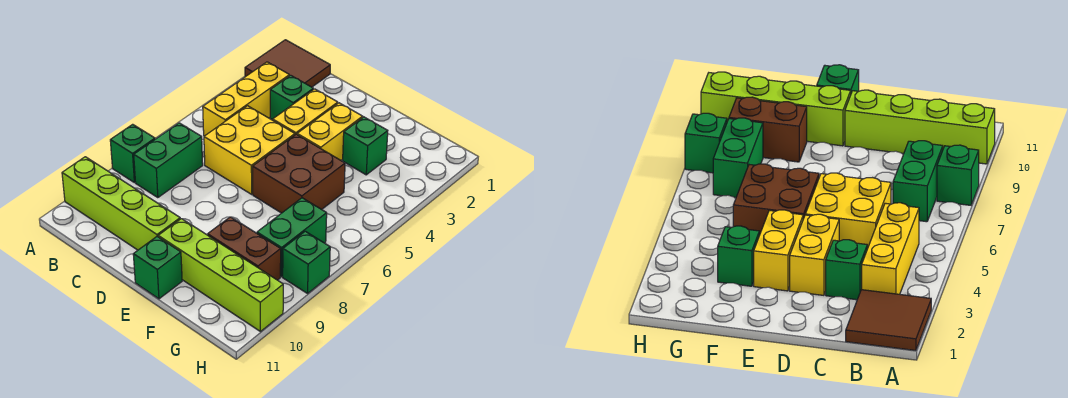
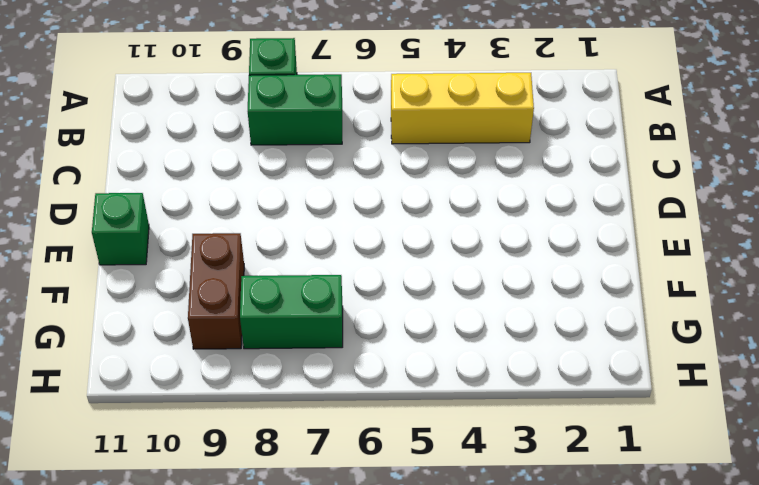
none -> brown 2x2 tile [245,40,330,87]
none -> lime 1x4 brick [62,157,180,250]
none -> green 1x1 brick [270,75,313,120]

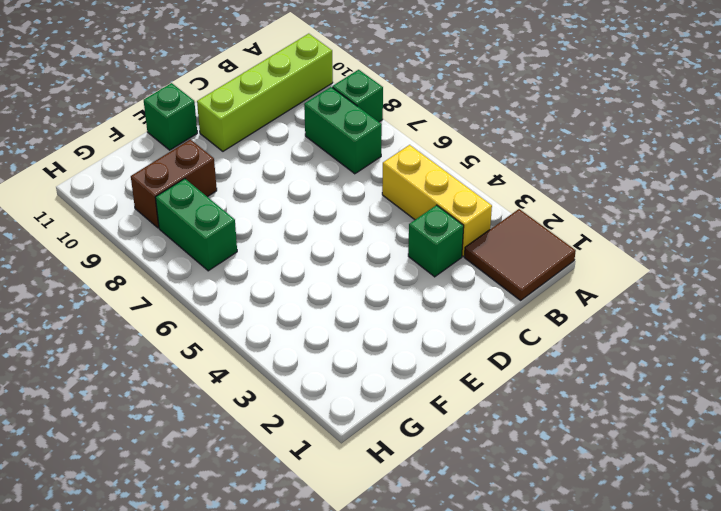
none -> yellow 2x2 brick [204,106,295,194]
none -> yellow 1x2 brick [273,89,338,135]
none -> yellow 1x2 brick [297,103,363,160]

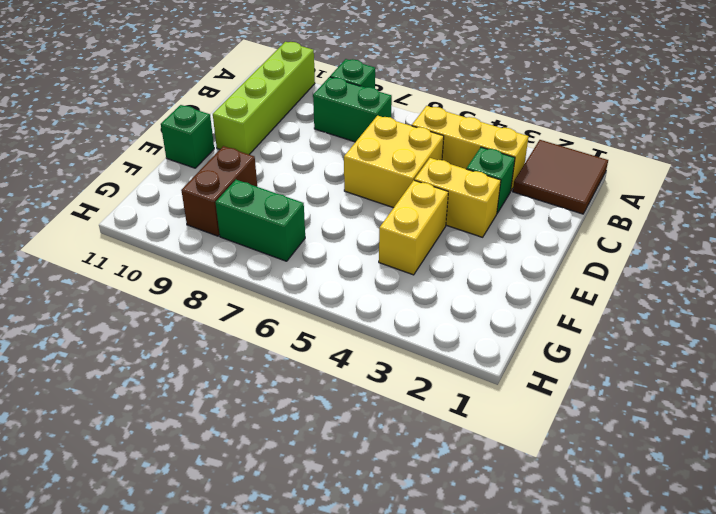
yellow 1x2 brick [379,180,448,275] -> yellow 1x2 brick turned to [297,103,363,160]
none -> brown 2x2 brick [253,134,345,213]
none -> lime 1x4 brick [158,219,283,332]
none -> green 1x1 brick [343,117,388,175]

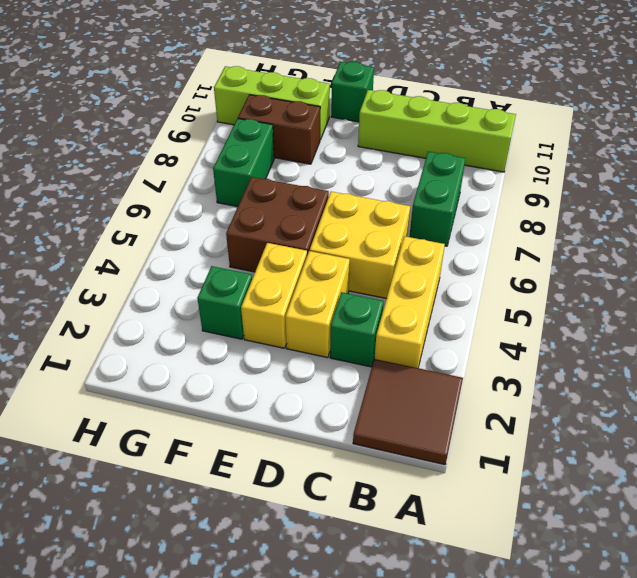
lime 1x3 brick [214,66,330,140] -> lime 1x4 brick [158,219,283,332]
none -> green 1x1 brick [110,124,155,183]
none -> green 1x1 brick [283,231,330,293]

